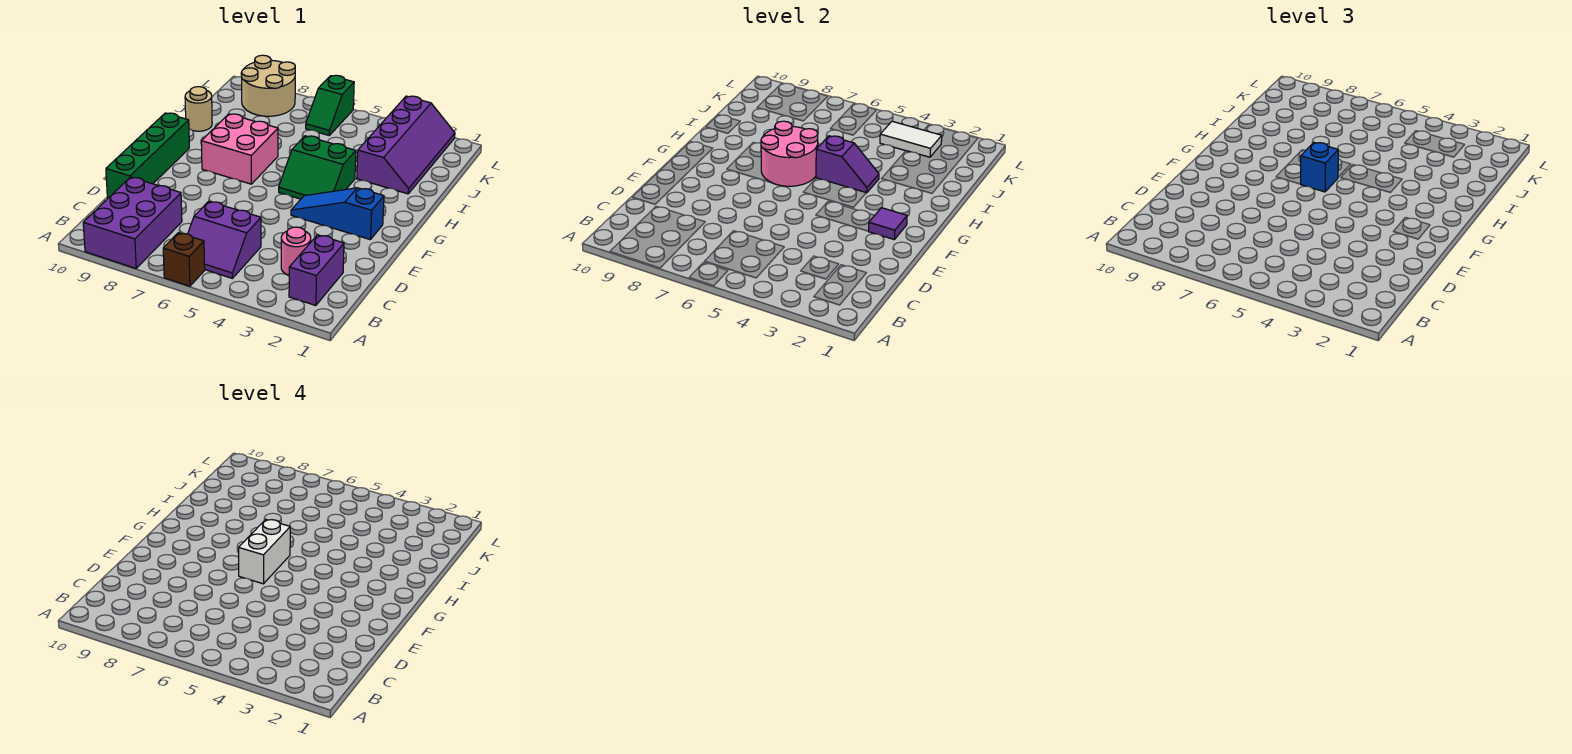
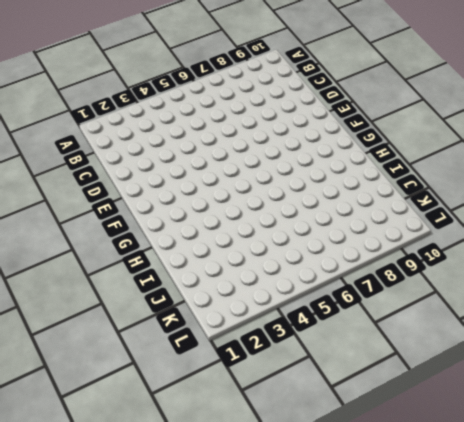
none -> brown 1x1 brick [163,233,205,286]
none -> purple 2x3 brick [83,177,182,268]
none -> purple 1x2 brick [289,235,344,306]

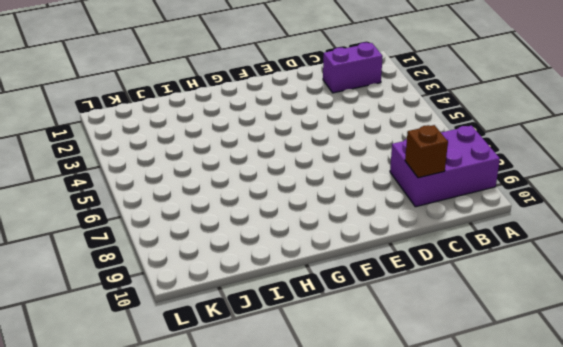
brown 1x1 brick [405,125,448,178] -> brown 1x1 brick moved to [163,233,205,286]
none -> purple 2x2 slope [188,201,261,278]
none -> pink 1x1 round brick [281,227,311,275]
none -> green 1x4 brick [106,113,189,198]

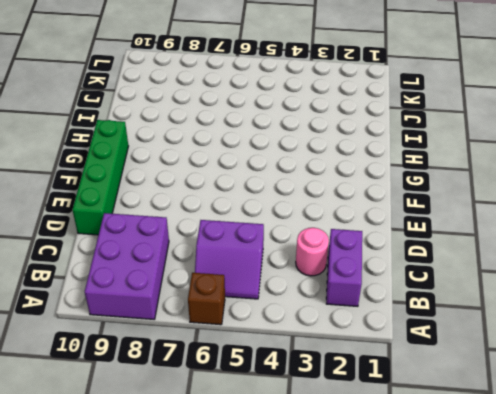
none -> blue 1x3 slope [291,188,384,240]
none -> green 2x2 slope [279,136,356,199]
none -> pink 2x2 brick [201,114,278,184]

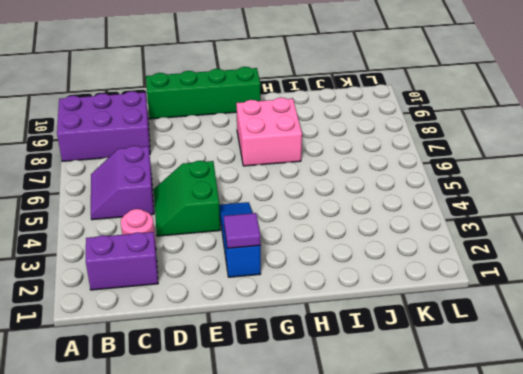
green 2x2 slope [154,161,220,236] -> green 2x2 slope moved to [279,136,356,199]
none -> brown 1x1 brick [163,233,205,286]
none -> purple 2x4 slope [357,96,455,194]
none -> tan 1x1 round brick [185,87,212,131]

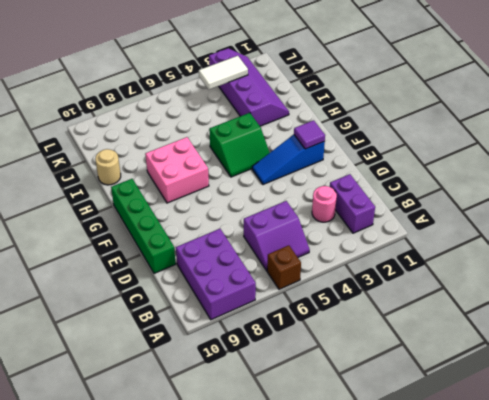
none -> green 1x2 slope [306,75,354,135]
none -> tan 2x2 round brick [241,55,295,116]
none -> pink 2x2 round brick [761,121,818,186]

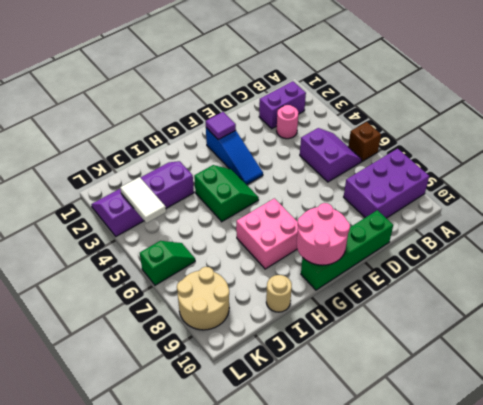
pink 2x2 round brick [297,203,350,265] -> pink 2x2 round brick moved to [761,121,818,186]
none -> purple 1x2 slope [816,136,879,193]
none -> blue 1x1 brick [1301,143,1338,192]
none -> white 1x2 brick [239,520,290,584]

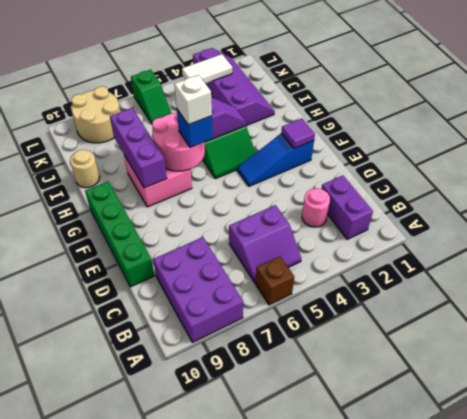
white 1x1 brick [174,75,212,125] -> white 1x2 brick [239,520,290,584]
purple 1x3 brick [110,108,167,188] -> none

